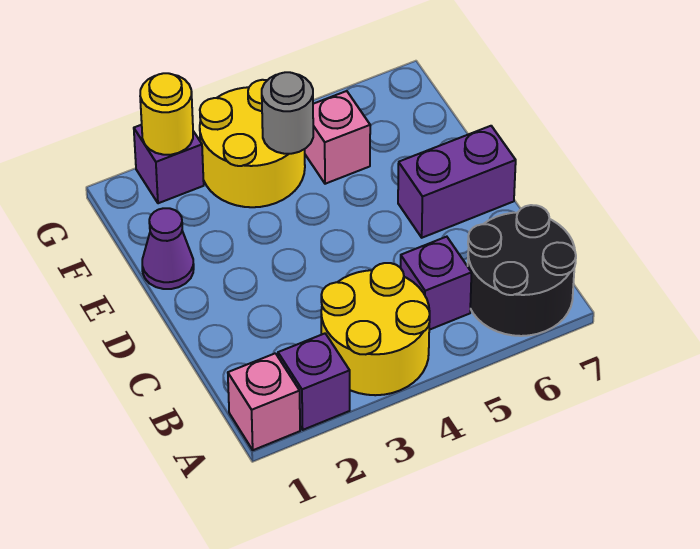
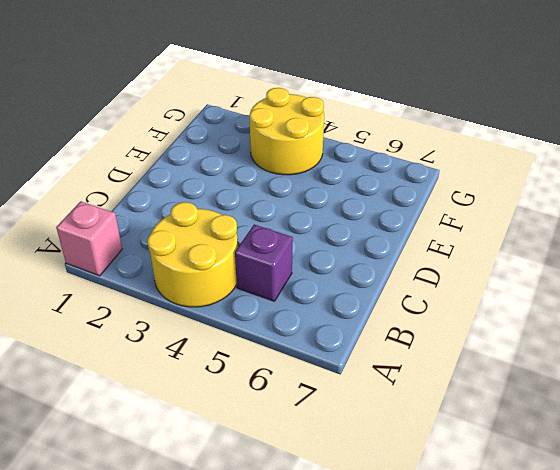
none -> purple 1x1 brick [278,334,350,430]
none -> black 2x2 round brick [468,205,576,336]
none -> purple 1x2 brick [398,126,516,238]

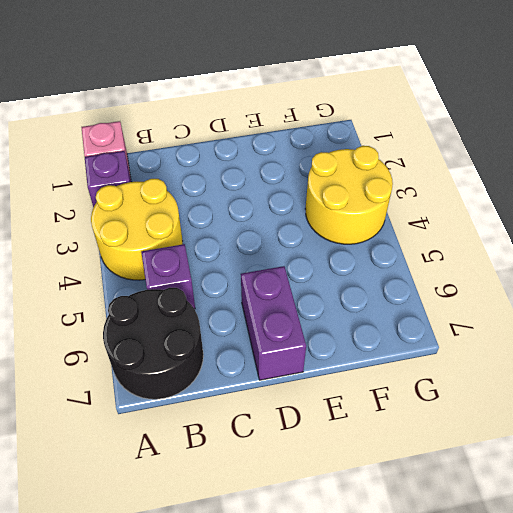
none -> purple 1x1 cone [142,208,194,289]
none -> pink 1x1 brick [305,91,370,184]
none -> purple 1x1 brick [134,125,204,203]

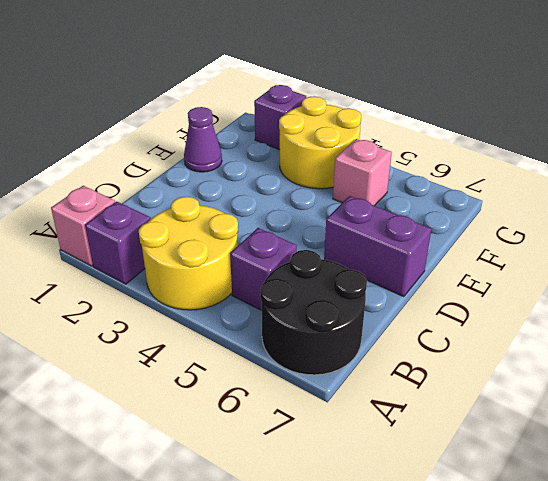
none -> grey 1x1 round brick [262,72,313,154]
none -> yellow 1x1 round brick [140,73,193,155]

